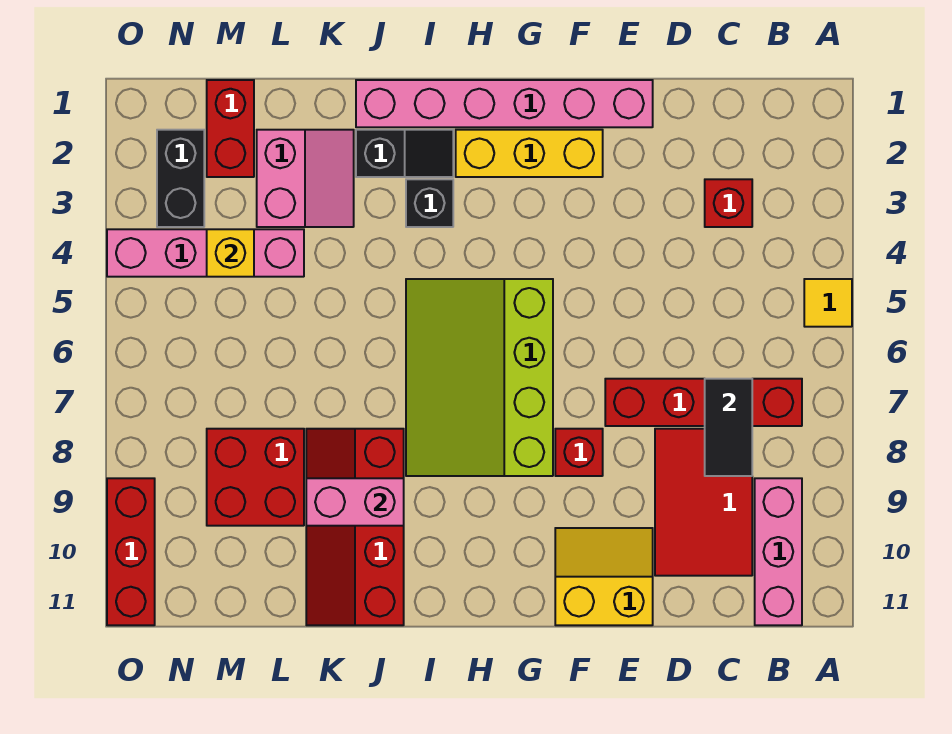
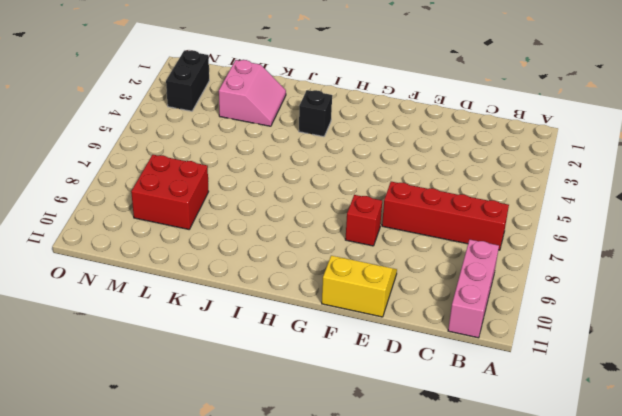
none -> yellow 1x1 tile [804,279,852,327]
none -> red 1x1 brick [705,179,752,227]
none -> red 2x3 tile [655,429,752,576]

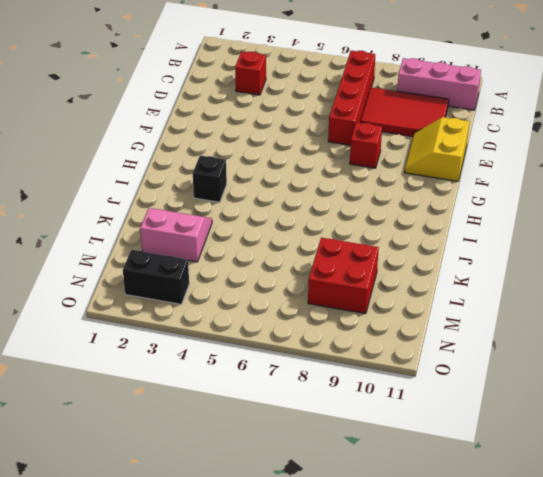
none -> yellow 1x1 tile [804,279,852,327]
none -> pink 1x6 brick [356,80,653,127]
none -> yellow 1x3 brick [456,130,603,177]

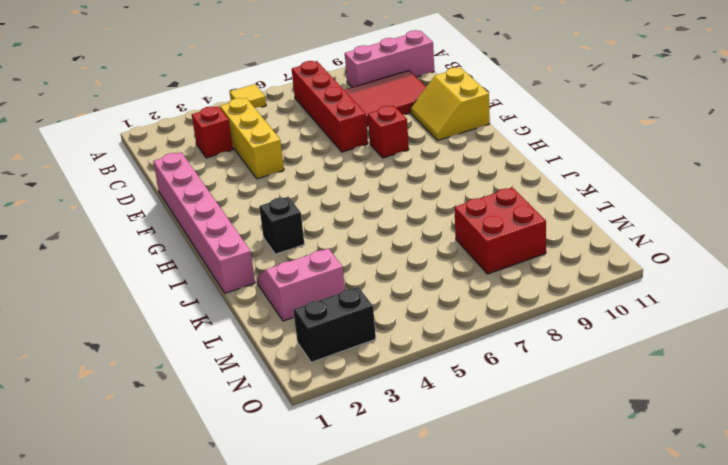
yellow 1x3 brick [220,98,284,179] -> yellow 1x3 brick moved to [456,130,603,177]
none -> lime 3x4 slope [406,279,553,476]
none -> black 1x2 slope [356,130,453,177]
none -> red 2x4 slope [306,429,404,625]

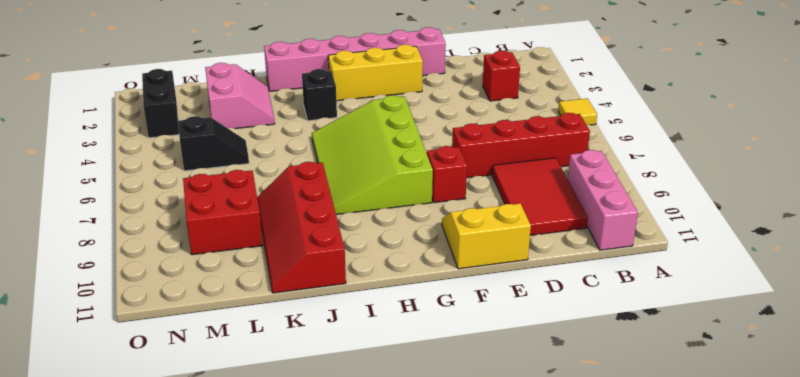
black 1x2 slope [178,116,249,171] -> black 1x2 slope moved to [356,130,453,177]
none -> pink 1x4 brick [107,229,304,277]
none -> red 1x2 brick [207,80,254,177]
none -> red 1x3 brick [107,478,155,625]

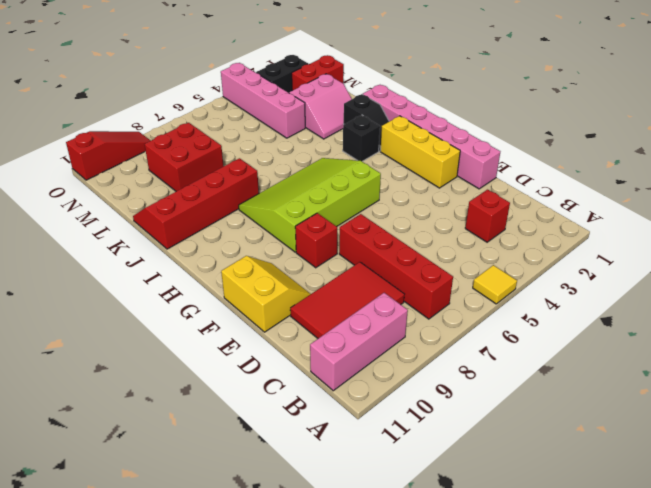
red 1x3 slope [66,131,151,180] -> red 1x3 brick [107,478,155,625]
none -> black 1x2 tile [705,379,752,476]
none -> pink 1x2 brick [306,478,404,526]
none -> yellow 1x1 brick [207,229,254,277]

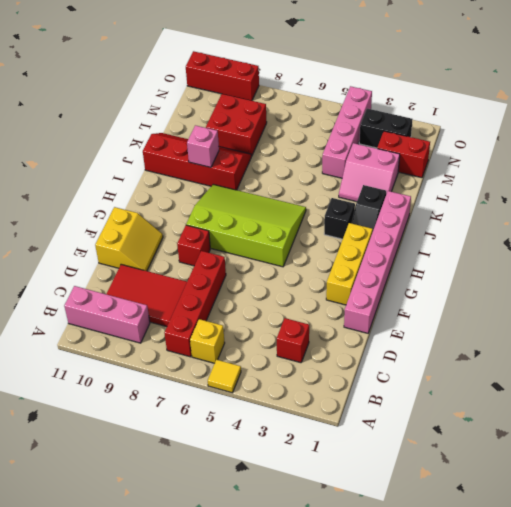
yellow 1x1 brick [190,319,225,363] -> yellow 1x1 brick moved to [207,229,254,277]
pink 1x1 brick [187,125,219,167] -> pink 1x2 brick [306,478,404,526]
none -> black 1x2 tile [705,379,752,476]

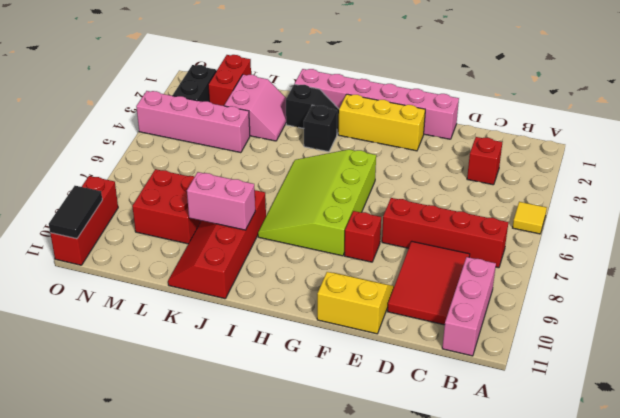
black 1x2 tile [49,186,102,239] -> black 1x2 tile moved to [705,379,752,476]
none -> yellow 1x1 brick [207,229,254,277]

